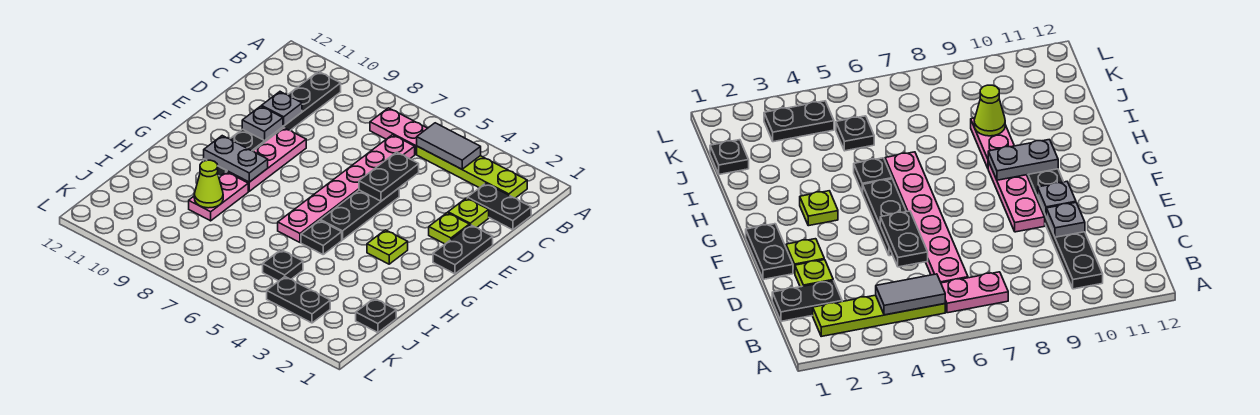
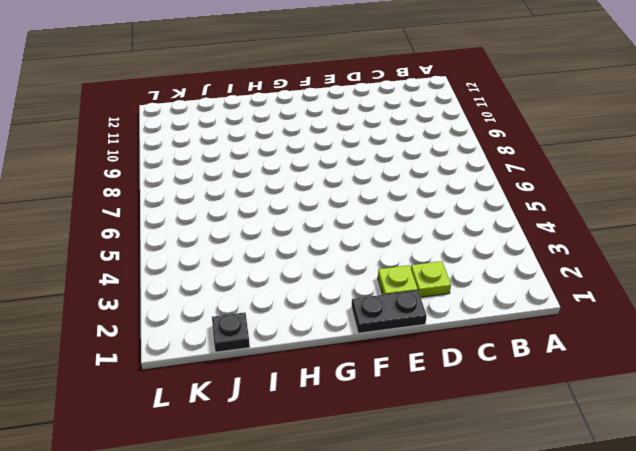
none -> lime 1x4 plate [417,146,527,198]
none -> pink 1x2 plate [370,108,427,154]
none -> black 1x6 plate [204,72,341,176]

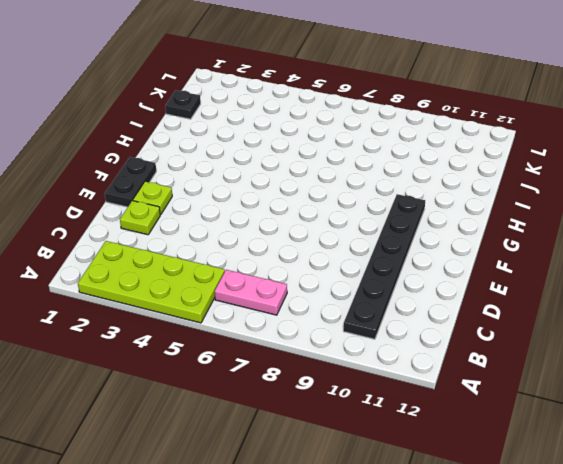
lime 2x4 plate [78,241,225,323] -> lime 1x4 plate [417,146,527,198]
none -> black 1x2 plate [467,183,531,230]
none -> pink 1x6 plate [278,135,415,242]
none -> black 1x3 plate [320,188,399,240]

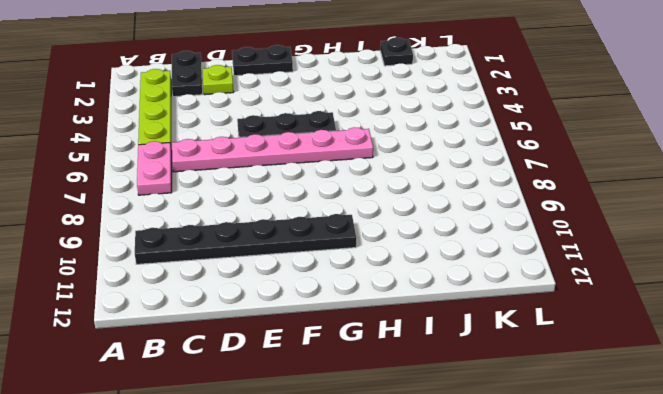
none -> lime 1x1 plate [429,213,469,244]
none -> pink 1x3 plate [227,128,306,191]
none -> lime 1x1 plate [367,230,408,264]

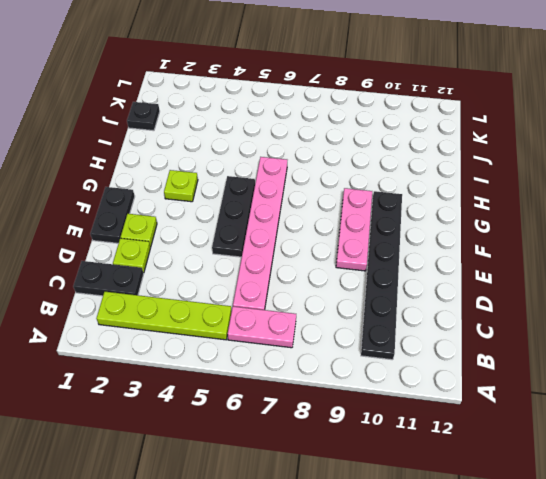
none -> black 1x1 plate [301,220,342,254]
none -> pink 1x2 plate [189,172,248,221]
none -> black 1x1 plate [263,250,303,281]

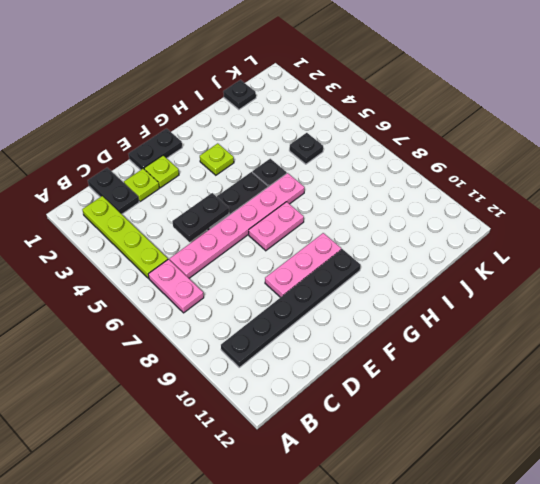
pink 1x2 plate [249,202,304,251] -> pink 1x2 plate moved to [189,172,248,221]
none -> black 1x2 plate [267,277,330,323]
none -> grey 1x2 tile [417,123,481,169]
none -> grey 1x1 plate [262,92,302,126]

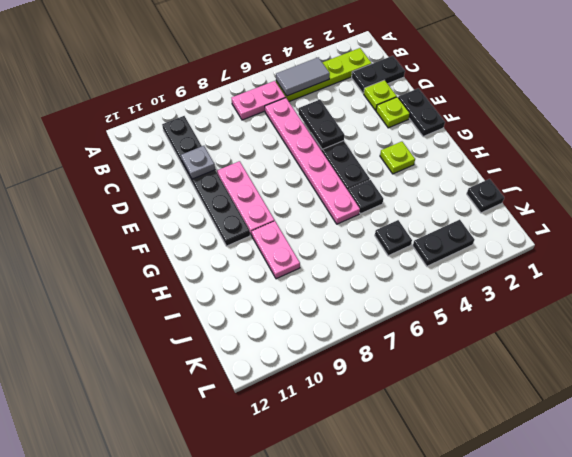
none -> grey 1x1 plate [242,106,283,141]
none -> grey 1x2 plate [204,136,268,182]
none -> lime 1x1 cone [194,160,223,208]

